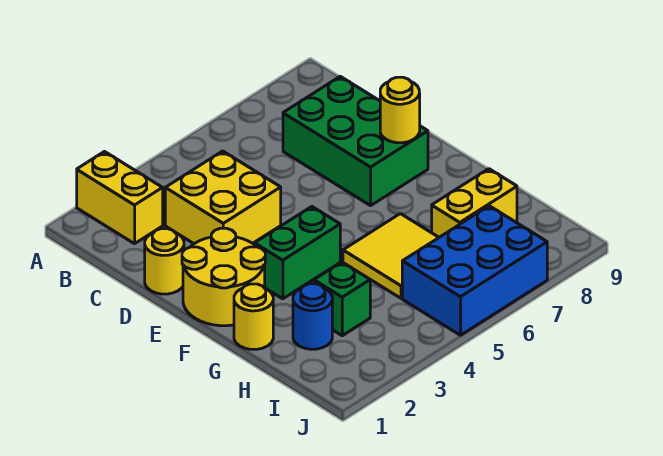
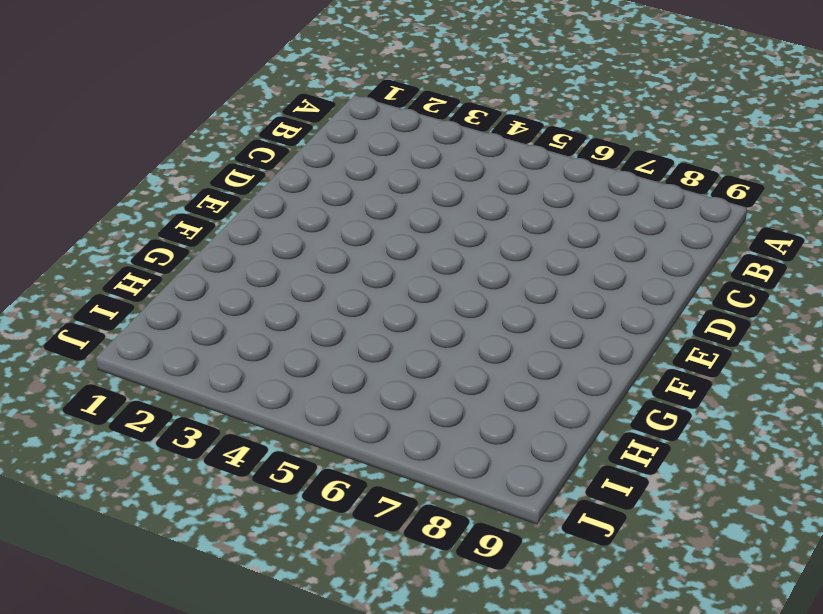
none -> yellow 1x2 brick [77,152,163,244]
none -> yellow 2x2 brick [165,151,281,244]
none -> green 2x3 brick [283,76,428,206]

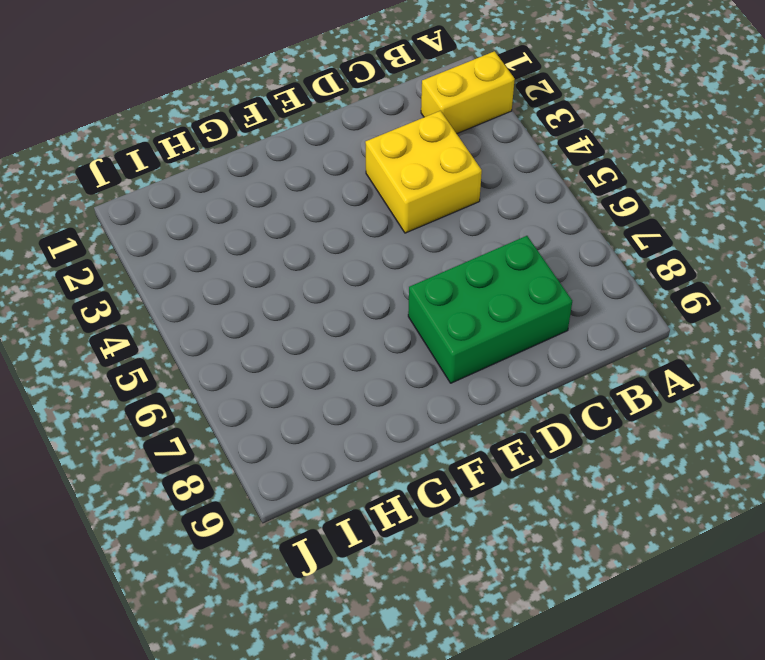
none -> yellow 1x1 round brick [145,229,184,294]
none -> yellow 2x2 round brick [182,228,265,326]
none -> green 1x2 brick [255,207,340,299]

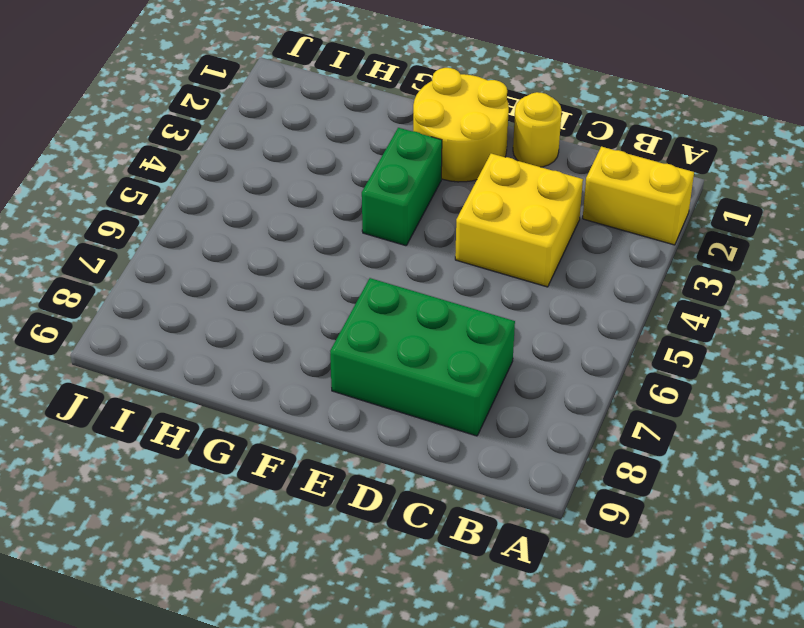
none -> yellow 1x1 round brick [234,284,273,349]
none -> yellow 2x2 tile [343,214,439,298]
none -> blue 1x1 round brick [293,284,332,349]

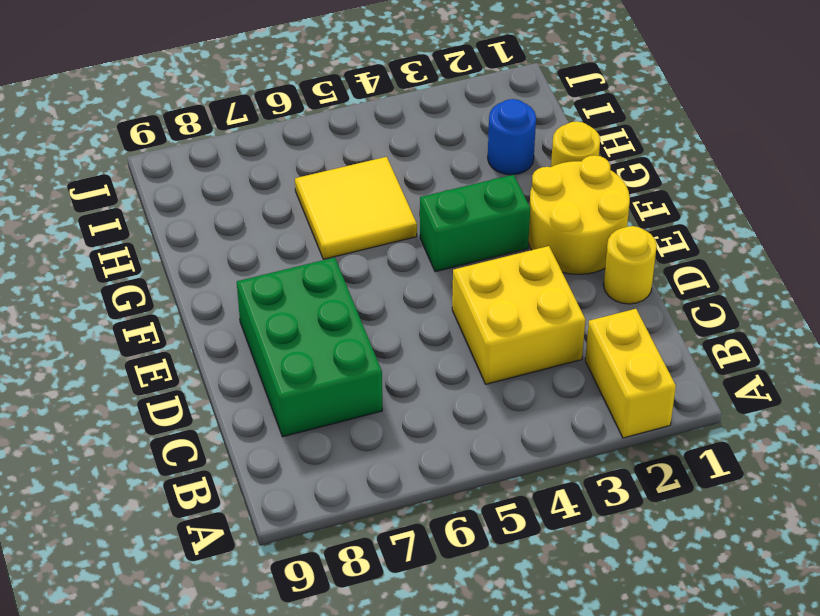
none -> green 1x1 brick [314,262,370,336]
none -> yellow 1x2 brick [432,169,517,237]
none -> blue 2x3 brick [402,206,547,335]

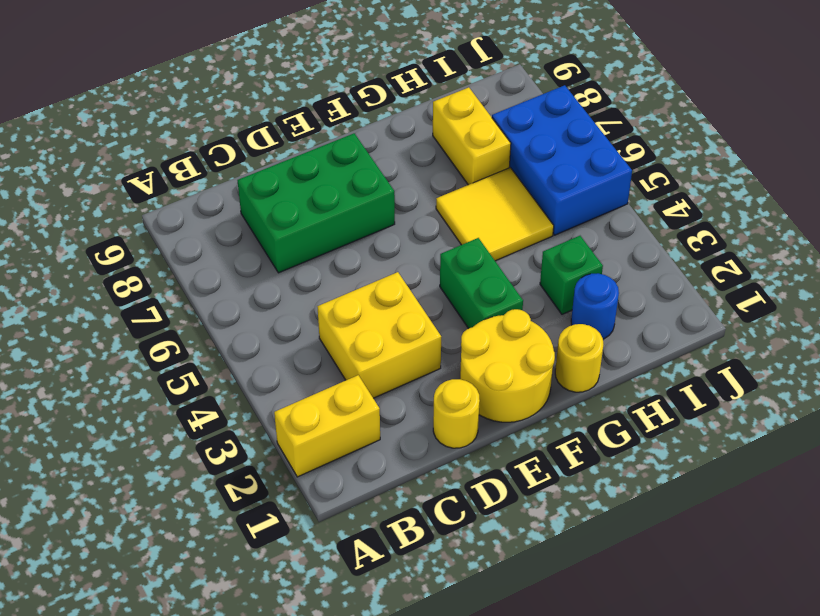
none -> yellow 1x1 round brick [380,77,420,143]

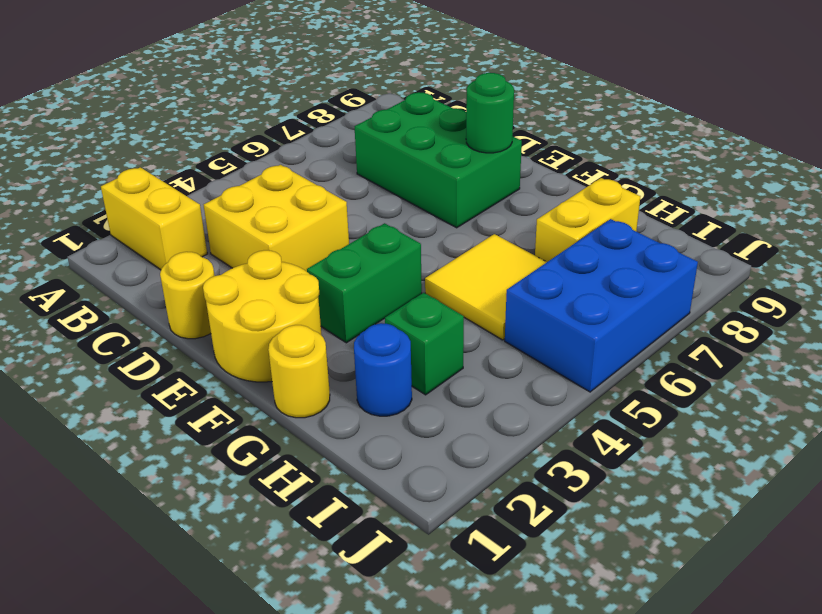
green 1x1 round brick [466,73,514,153] -> yellow 1x1 round brick [380,77,420,143]

